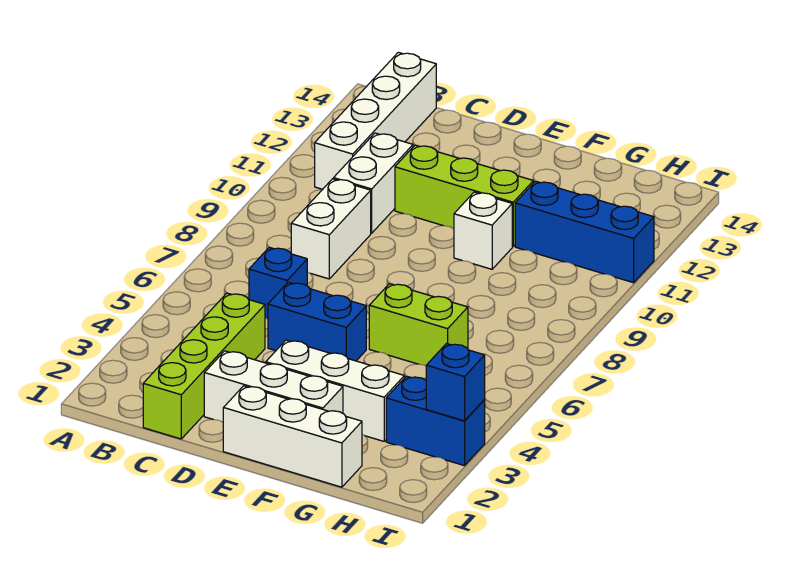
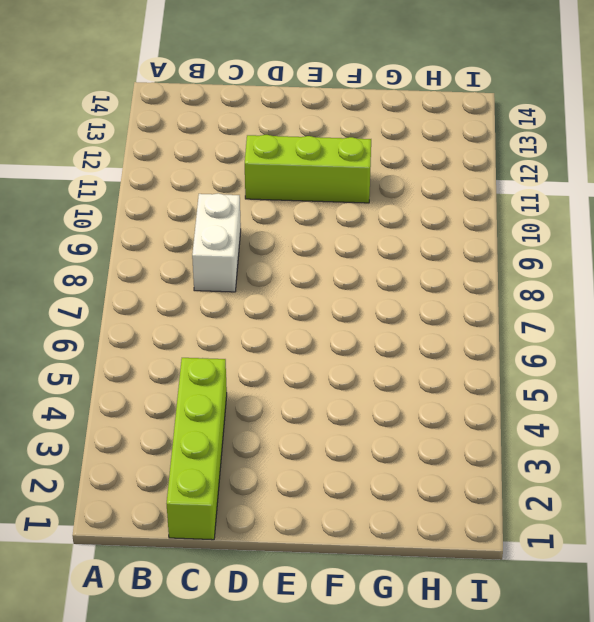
none -> white 1x4 brick [315,52,436,189]
none -> blue 1x1 brick [249,247,307,319]
none -> white 1x2 brick [334,133,413,233]

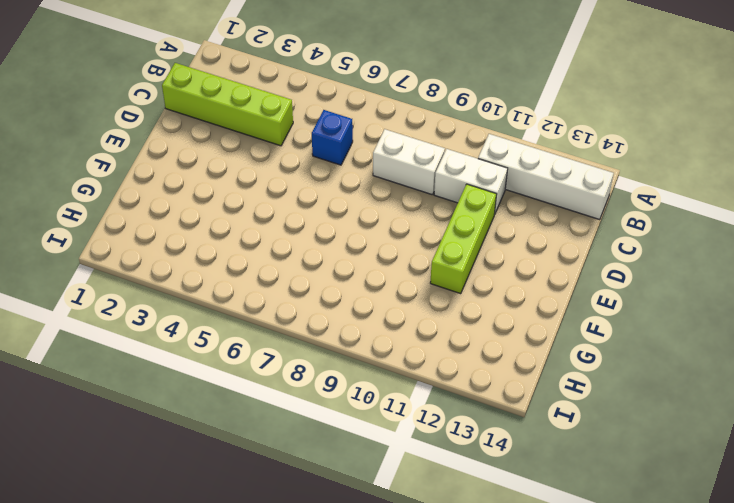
none -> white 1x3 brick [204,351,343,422]
none -> blue 1x2 brick [268,282,366,361]
none -> white 1x3 brick [223,386,362,487]

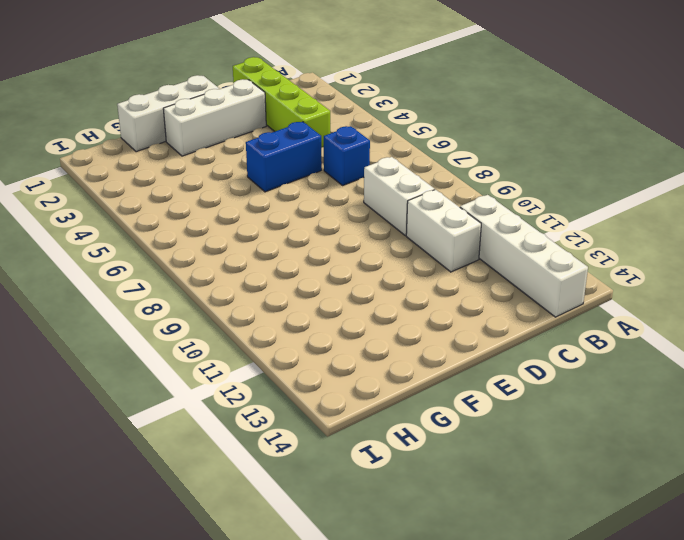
none -> lime 1x3 brick [395,145,533,246]
none -> white 1x3 brick [266,340,404,441]
none -> lime 1x2 brick [369,283,468,366]

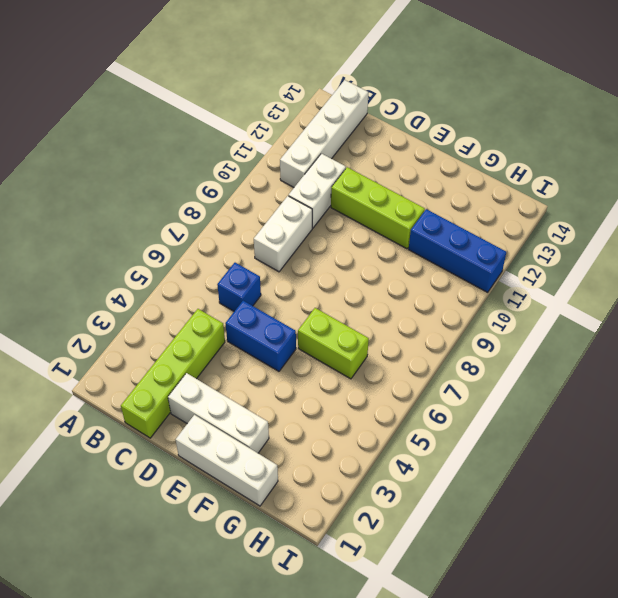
none -> white 1x3 brick [266,340,404,441]
none -> white 1x1 brick [454,192,512,269]
none -> blue 1x2 brick [386,376,485,466]

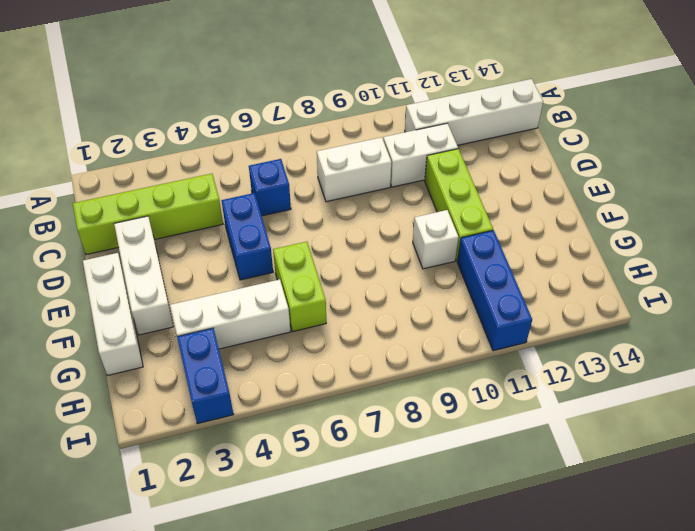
white 1x3 brick [170,279,291,349] -> white 1x3 brick turned to [266,340,404,441]
none -> blue 1x1 brick [426,344,485,421]

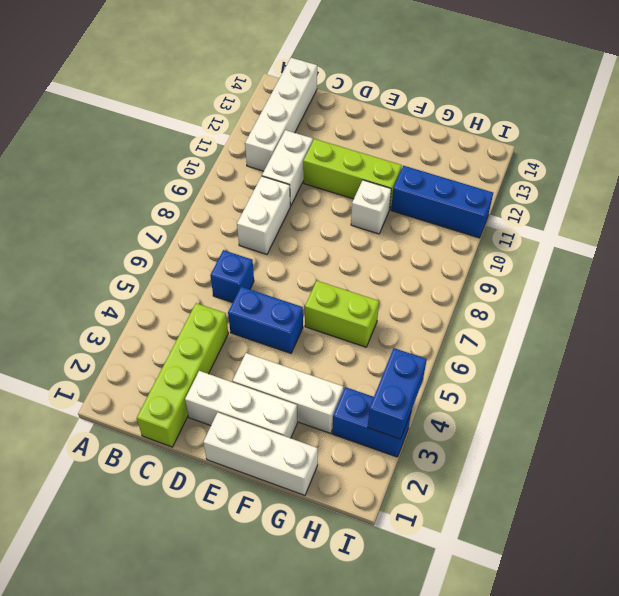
blue 1x2 brick [368,348,427,439] -> blue 1x1 brick [426,344,485,421]

